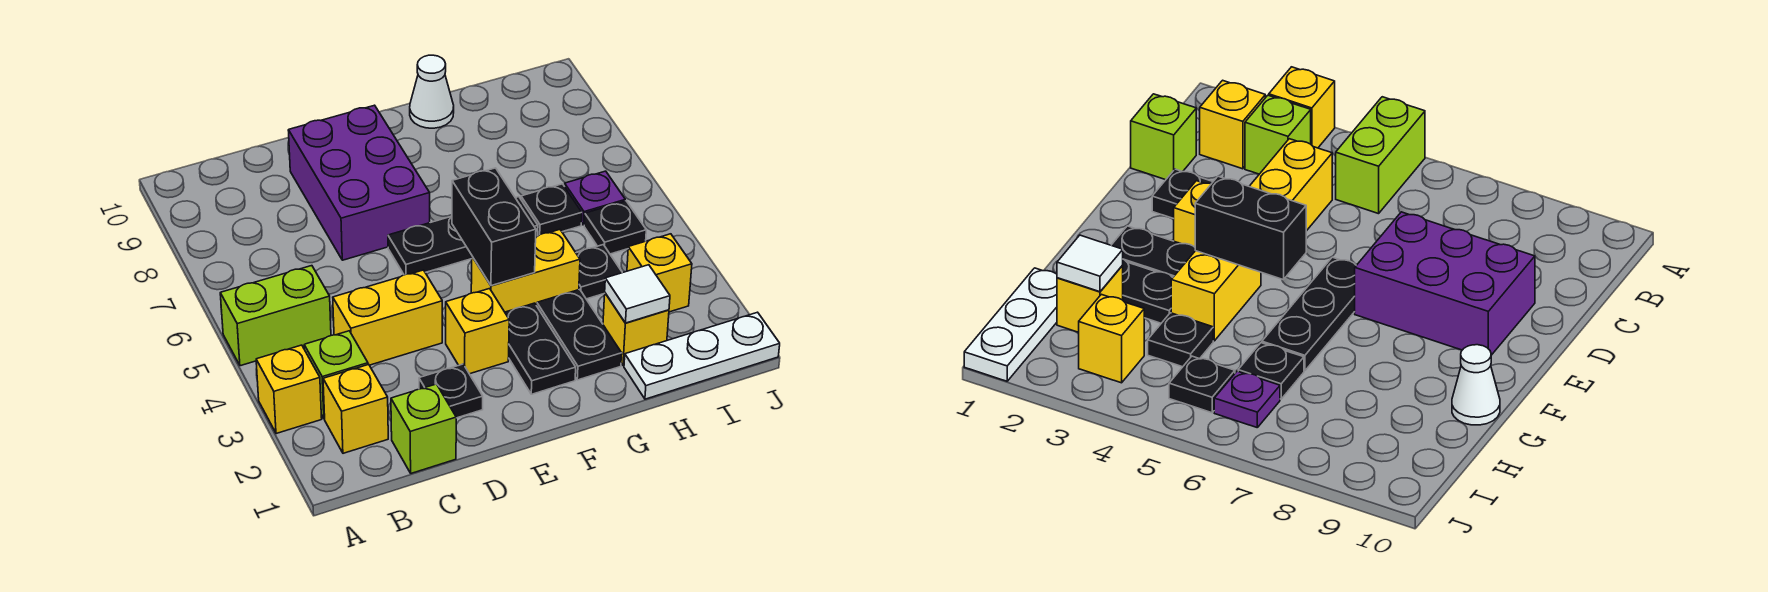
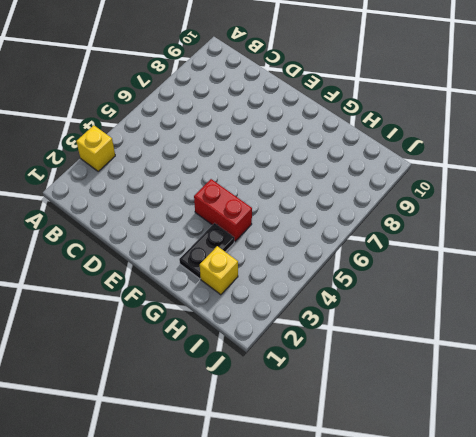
red 1x2 brick [194,179,252,241] -> yellow 1x2 brick [471,230,580,312]
none -> lime 1x2 brick [220,266,331,366]
none -> yellow 1x1 brick [323,365,388,453]
none -> lime 1x1 brick [304,331,368,419]

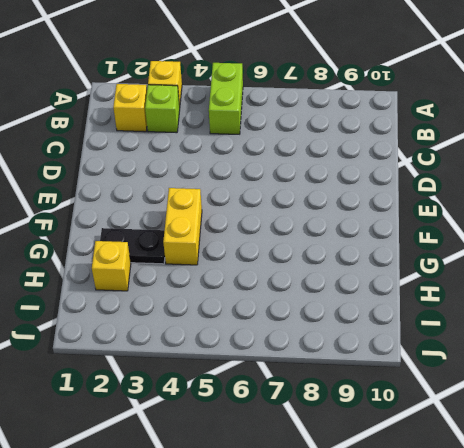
none -> lime 1x1 brick [391,384,456,473]
none -> yellow 1x2 brick [333,270,442,365]
none -> black 1x1 plate [419,364,483,418]

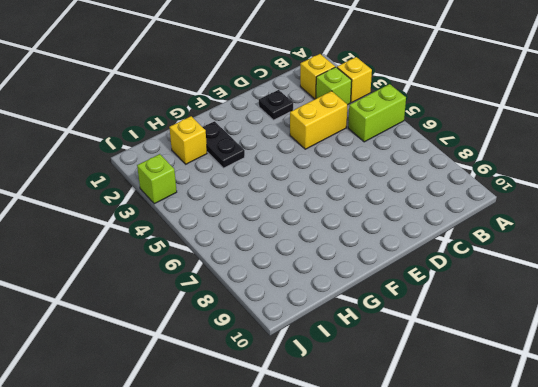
lime 1x1 brick [137,154,177,204] -> lime 1x1 brick moved to [391,384,456,473]
none -> purple 2x3 brick [288,105,430,260]
none -> yellow 1x1 brick [446,289,509,374]
none -> black 1x3 plate [388,197,538,275]

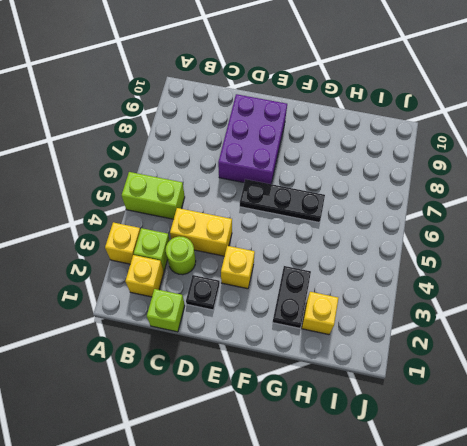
lime 1x1 round brick [166,236,196,275] -> none
none -> black 1x2 plate [505,303,576,394]
none -> yellow 1x2 brick [471,230,580,312]
none -> white 1x1 cone [410,55,454,128]

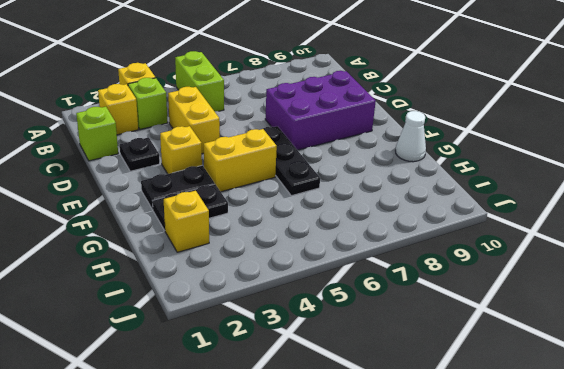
yellow 1x2 brick [204,129,277,192] -> yellow 1x2 brick turned to [471,230,580,312]
none -> white 1x3 plate [624,312,780,399]
none -> black 1x1 plate [576,245,622,299]
none -> black 1x1 plate [521,184,582,236]

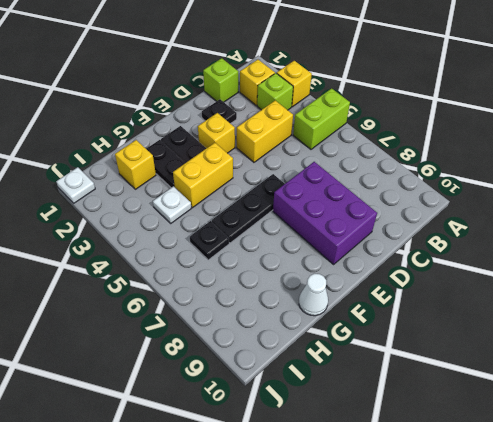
white 1x1 plate [153,186,191,223] -> black 1x1 plate [576,245,622,299]
white 1x1 plate [56,167,95,203] -> white 1x3 plate [624,312,780,399]
none -> yellow 1x1 brick [627,234,692,312]
none -> black 1x1 plate [584,201,646,254]
none -> purple 1x1 plate [565,171,625,225]

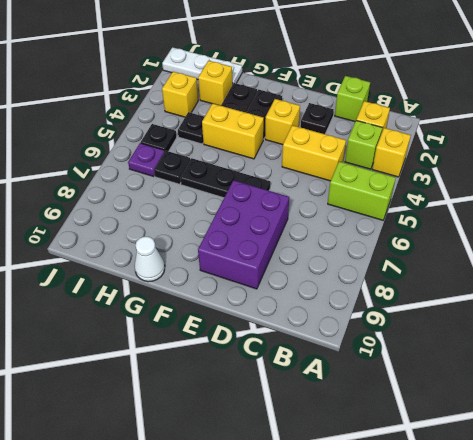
none -> black 1x2 brick [452,168,536,286]
none -> white 1x1 tile [605,265,670,323]

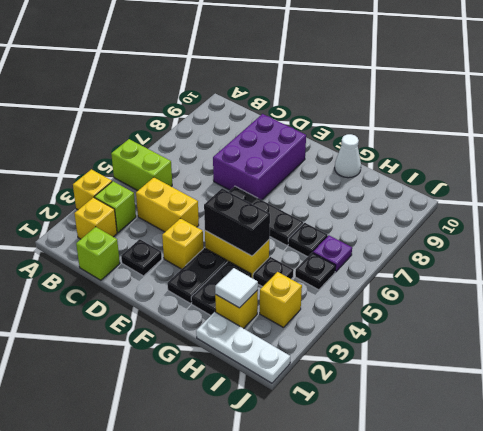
black 1x2 brick [204,189,270,256] -> black 1x2 brick turned to [452,168,536,286]

